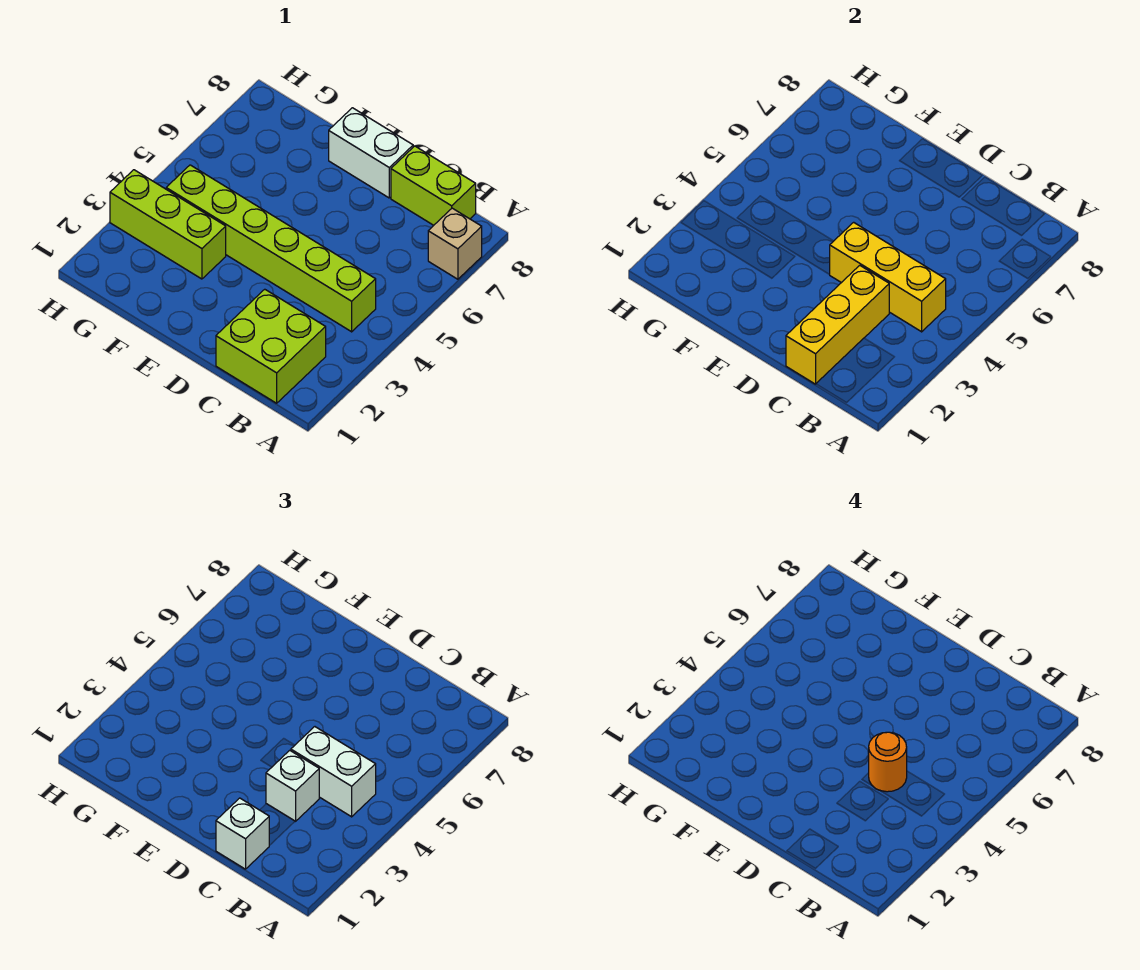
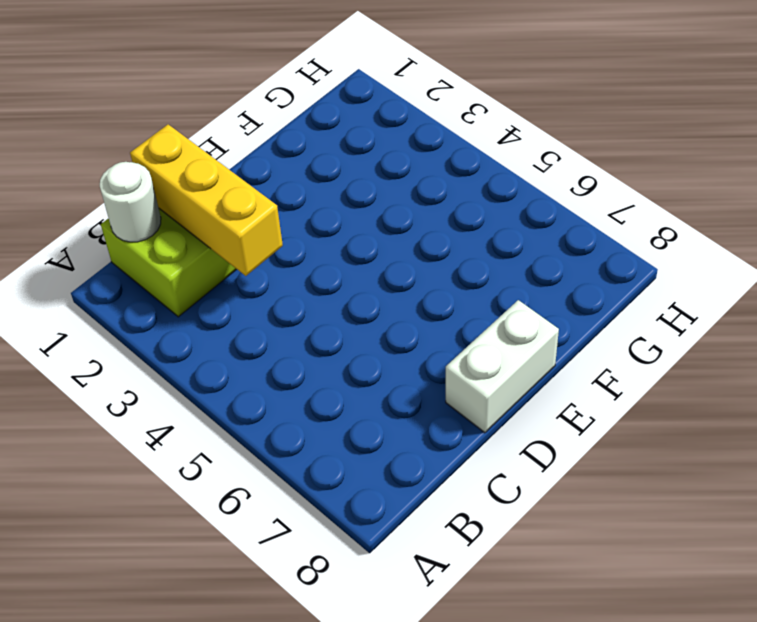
white 1x1 round brick [100,162,161,242] -> none
none -> tan 1x1 brick [428,208,482,279]
none -> lime 1x6 brick [166,165,376,332]
none -> lime 1x2 brick [391,146,476,225]

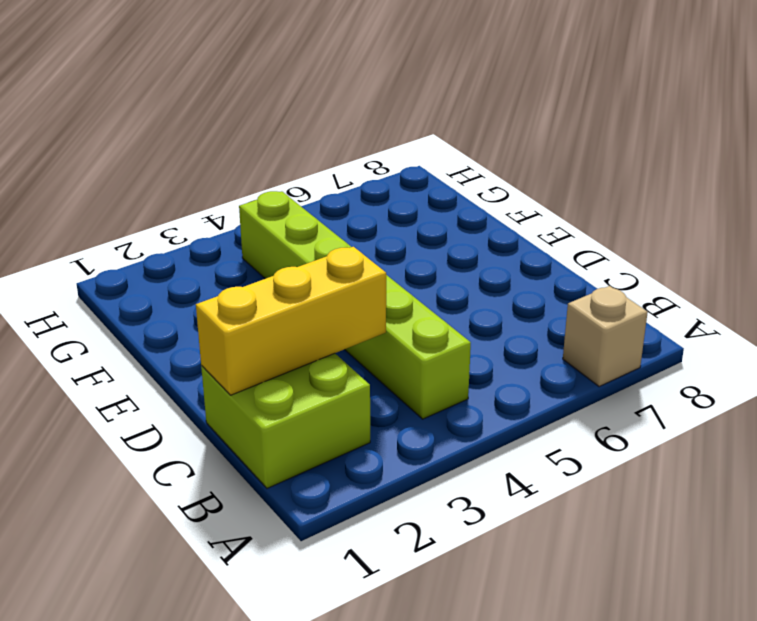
none -> lime 1x2 brick [391,146,476,225]
none -> white 1x2 brick [329,108,413,198]
none -> lime 1x3 brick [110,170,226,279]

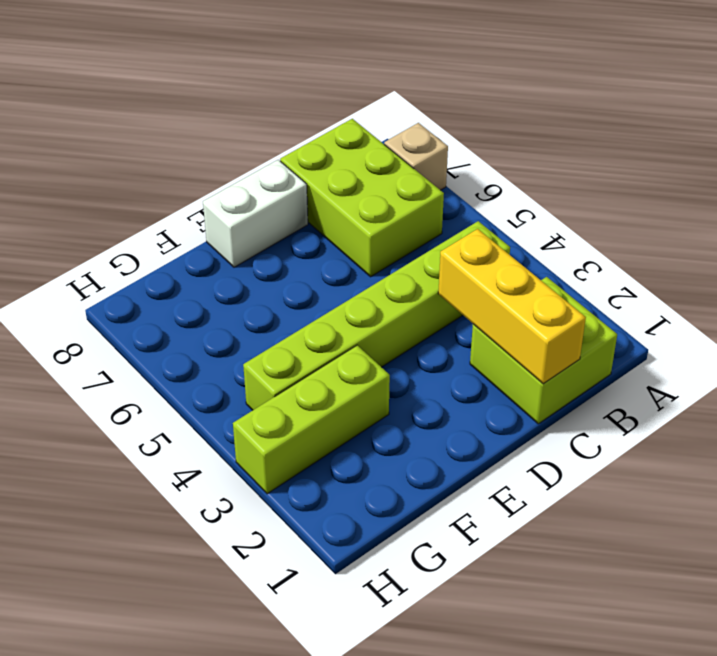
lime 2x3 brick [280,119,444,277] -> lime 1x2 brick [391,146,476,225]
none -> yellow 1x3 brick [829,222,946,332]
none -> white 1x2 brick [291,727,376,817]
none -> white 1x1 brick [216,798,269,869]

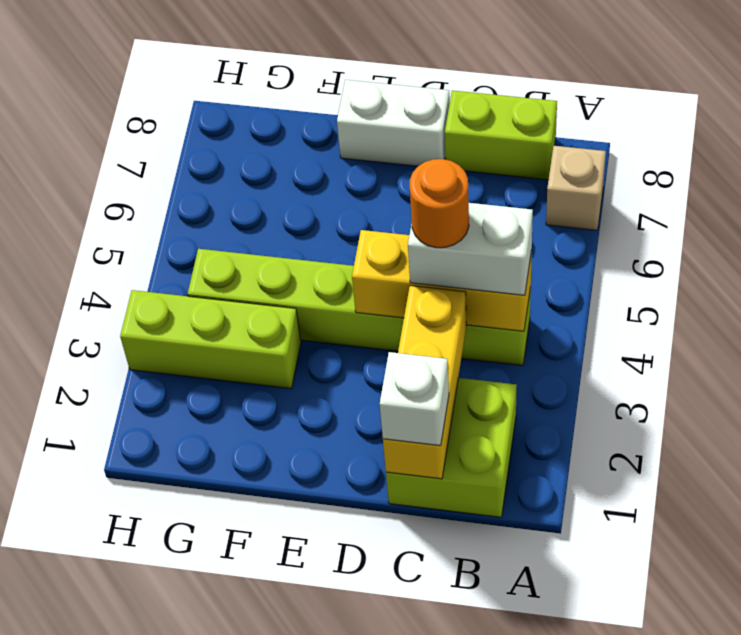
none -> white 1x1 brick [266,750,319,821]

